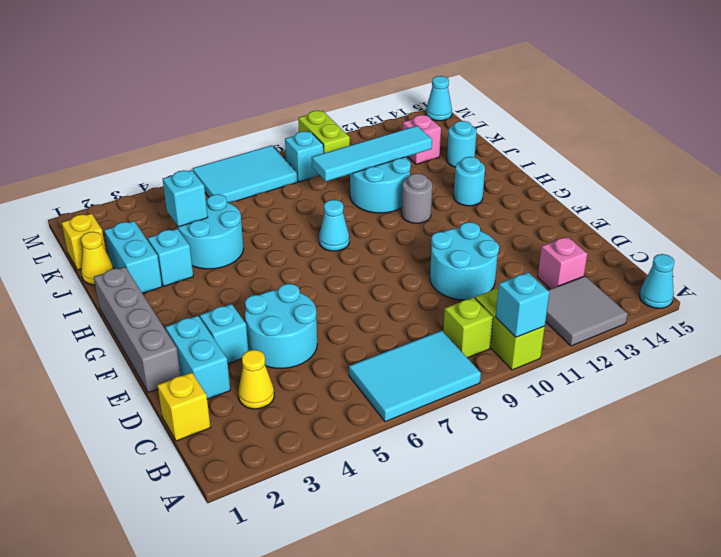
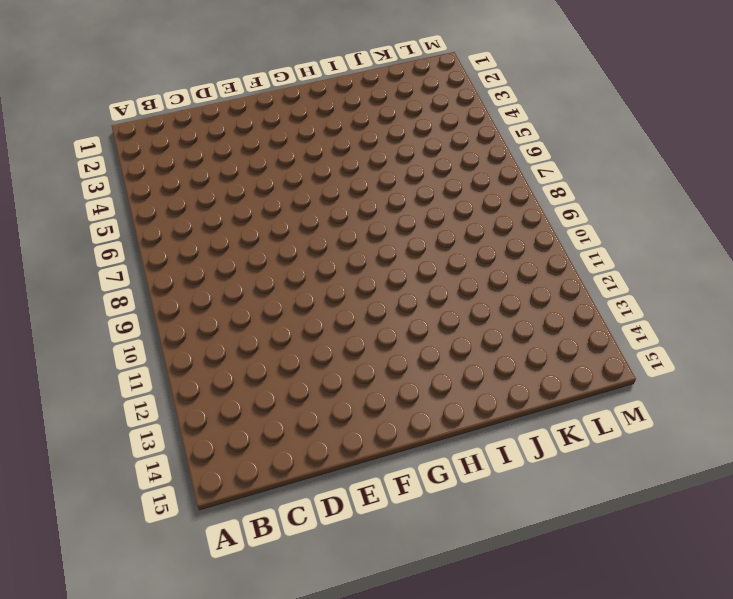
none -> cyan 2x3 tile [349,331,481,422]
none -> lime 1x2 brick [475,288,545,370]
none -> grey 2x2 tile [545,276,628,346]
none -> cyan 1x1 cone [640,254,674,308]

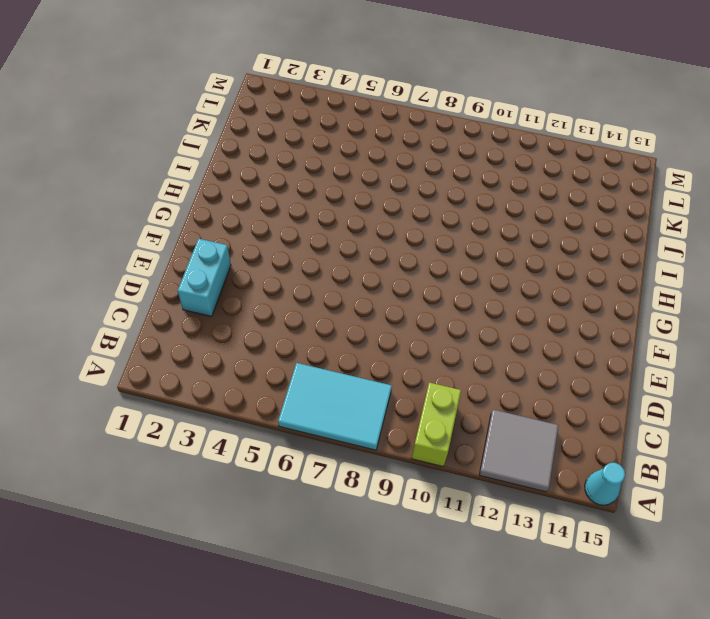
none -> lime 1x1 brick [443,297,493,358]
none -> yellow 1x1 brick [157,372,211,441]
none -> yellow 1x1 cone [238,350,274,409]
none -> pink 1x1 brick [538,237,587,289]

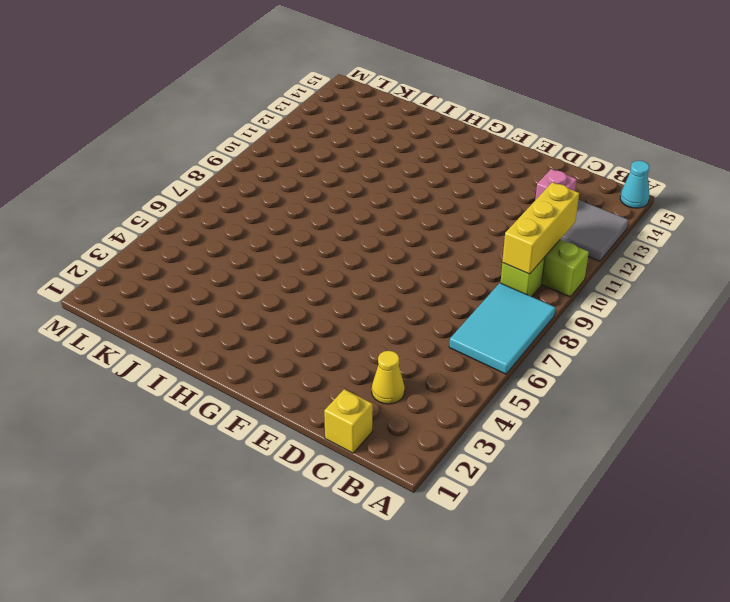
yellow 1x3 brick [502,182,579,274] -> none
none -> cyan 1x2 brick [165,316,230,399]
none -> cyan 2x2 round brick [245,284,317,369]
none -> cyan 2x2 round brick [430,222,499,300]
none -> grey 1x4 brick [94,267,181,392]

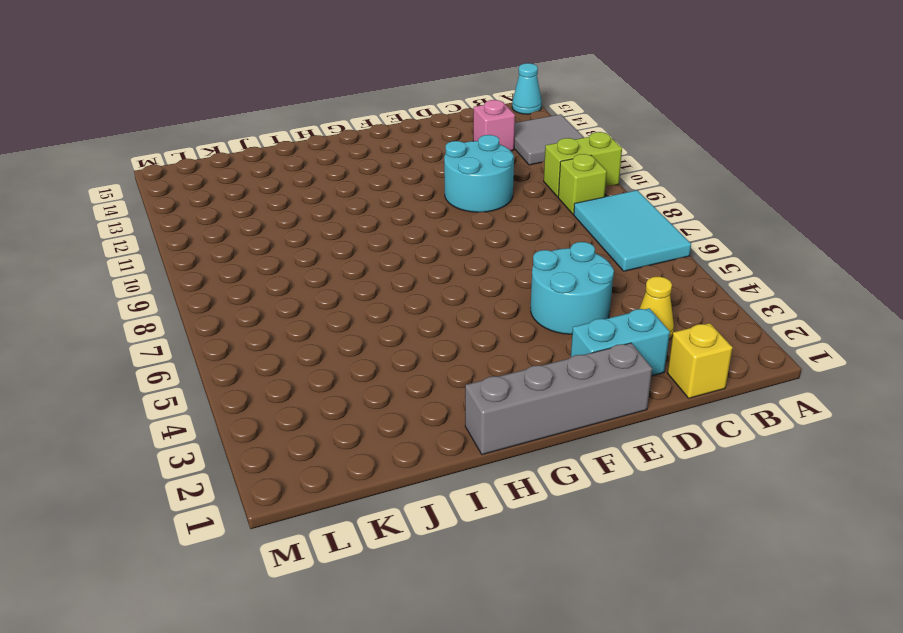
none -> cyan 1x1 brick [200,304,248,363]
none -> cyan 1x1 cone [319,200,349,251]
none -> grey 1x1 round brick [402,173,432,223]
none -> cyan 1x1 round brick [454,157,485,206]

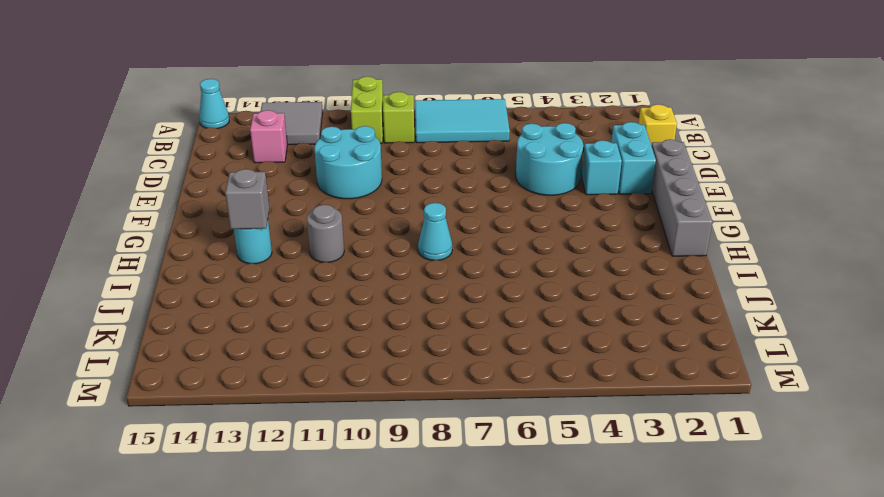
grey 1x1 brick [225,169,269,229] -> none
none -> yellow 1x1 cone [238,350,274,409]
none -> cyan 1x2 brick [104,221,162,293]
none -> cyan 1x1 brick [148,229,193,286]
none -> cyan 2x2 round brick [177,194,244,269]

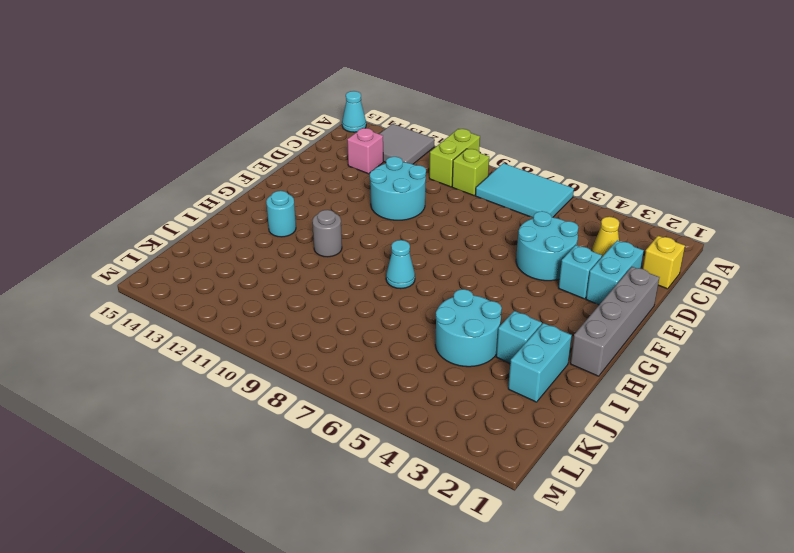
none -> cyan 2x2 round brick [350,157,411,213]
none -> yellow 1x1 cone [81,232,113,285]
none -> cyan 1x1 round brick [447,121,477,167]
none -> yellow 1x1 brick [62,213,106,270]

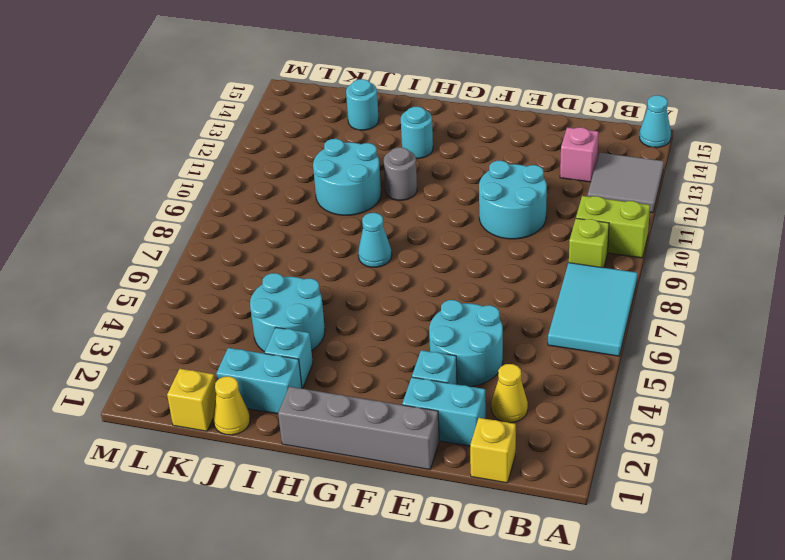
none -> pink 1x1 brick [403,115,441,164]
none -> cyan 2x3 tile [193,145,298,203]
none -> cyan 1x1 brick [285,131,323,182]
none -> lime 1x2 brick [298,111,350,153]

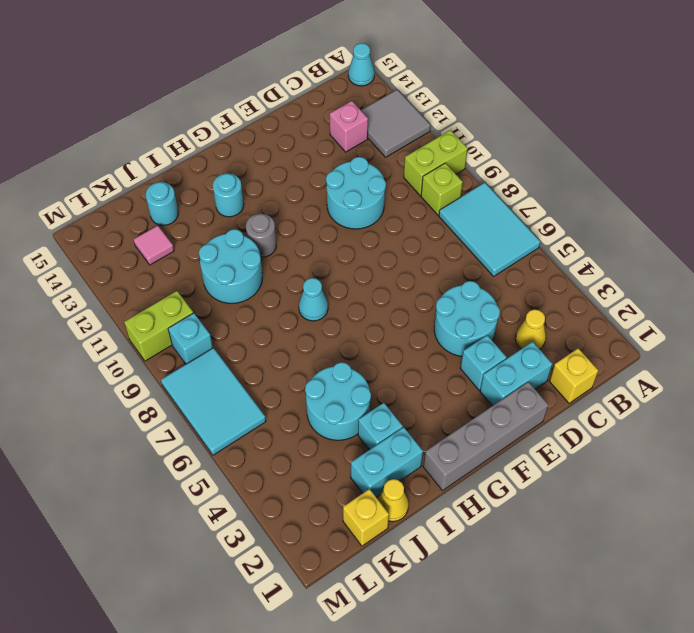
pink 1x1 tile [133,226,174,265] -> pink 1x1 brick [403,115,441,164]
none -> cyan 1x1 cone [426,76,452,121]
none -> cyan 1x1 brick [496,272,549,337]
none -> cyan 1x1 brick [163,170,208,227]
none -> cyan 1x4 tile [312,126,432,181]

